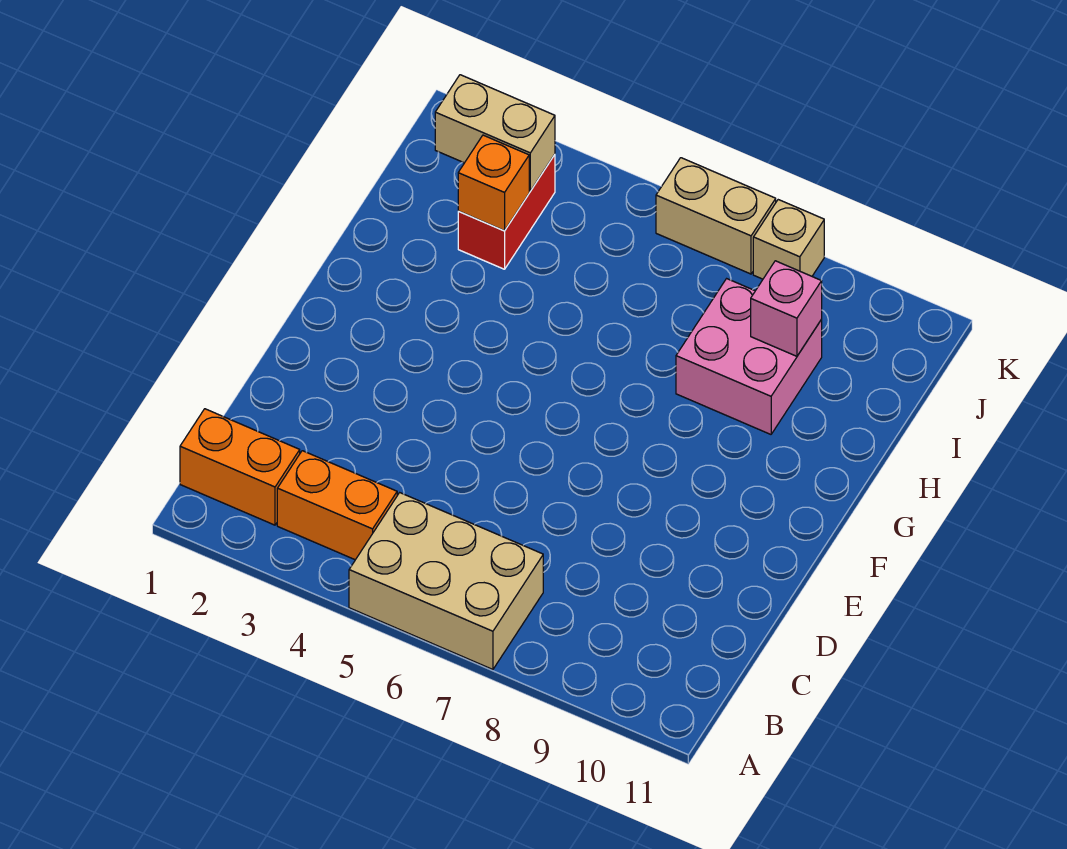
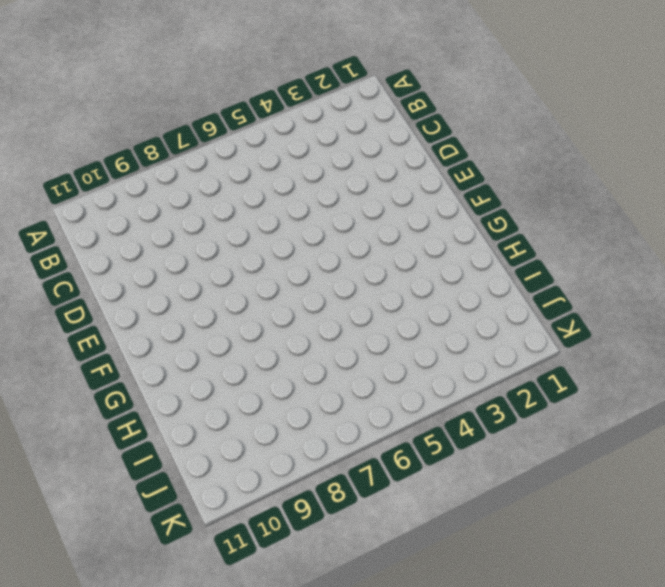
none -> tan 2x3 brick [349,493,543,669]
none -> orange 1x2 brick [180,409,300,525]

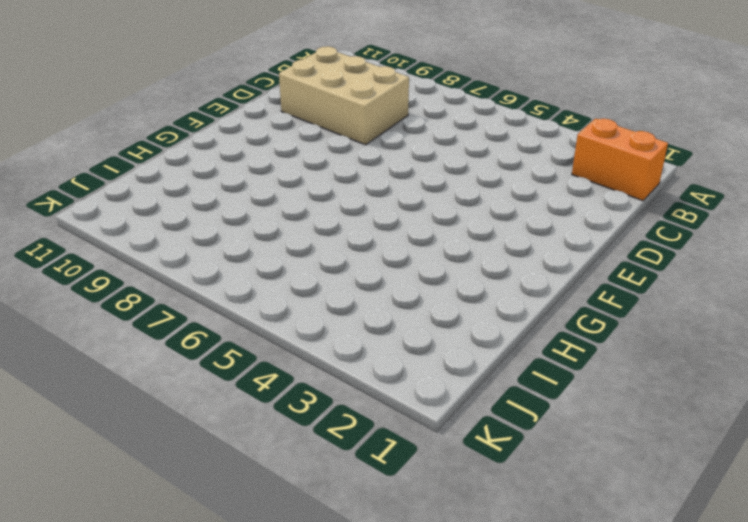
tan 2x3 brick [279,46,409,145] -> tan 2x3 brick moved to [349,493,543,669]
none -> orange 1x2 brick [277,451,397,560]
none -> pink 2x2 brick [676,279,822,434]

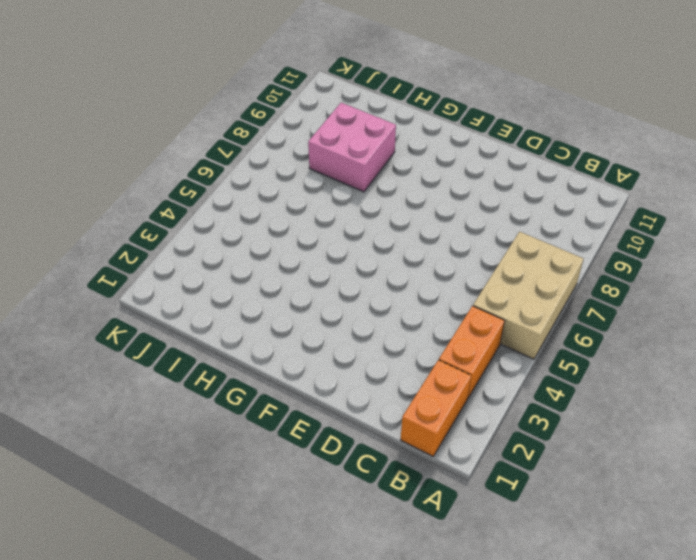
none -> red 1x2 brick [458,155,555,269]
none -> tan 1x2 brick [656,158,776,274]

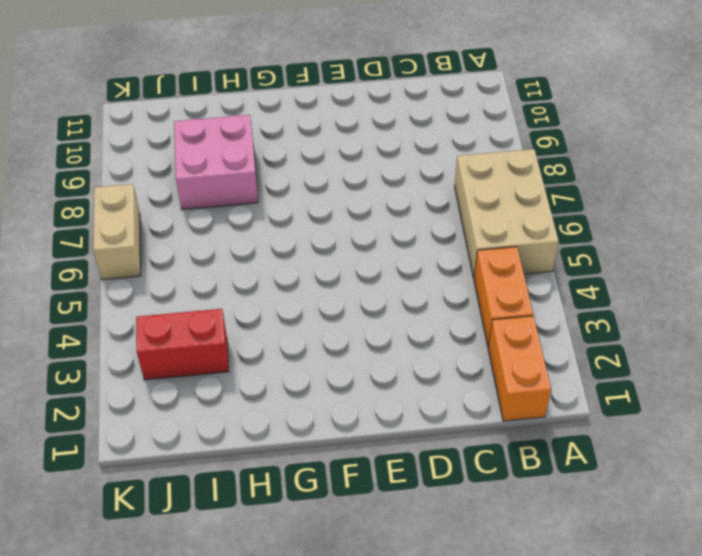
none -> tan 1x1 brick [753,200,824,279]
none -> orange 1x1 brick [458,135,529,231]

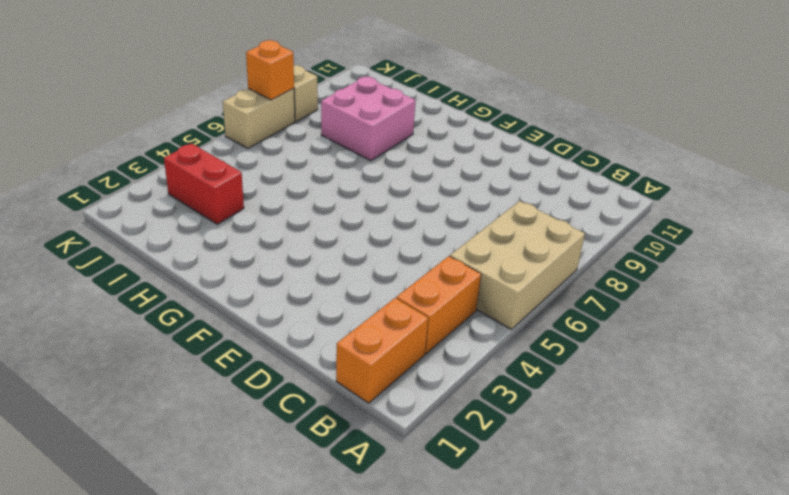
orange 1x1 brick [246,40,294,100] -> orange 1x1 brick moved to [458,135,529,231]
none -> pink 1x1 brick [751,261,822,356]
none -> tan 1x2 brick [435,75,555,191]

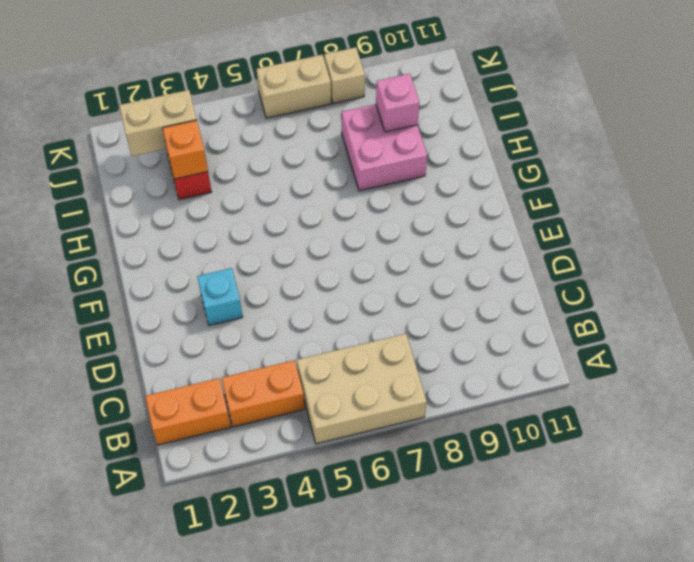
cyan 1x1 brick [197,268,243,325] -> none

